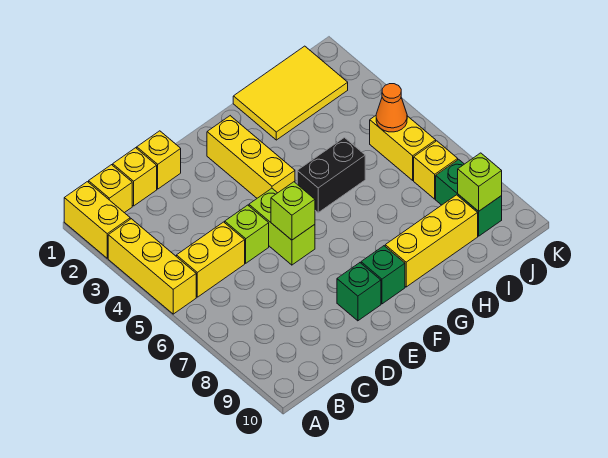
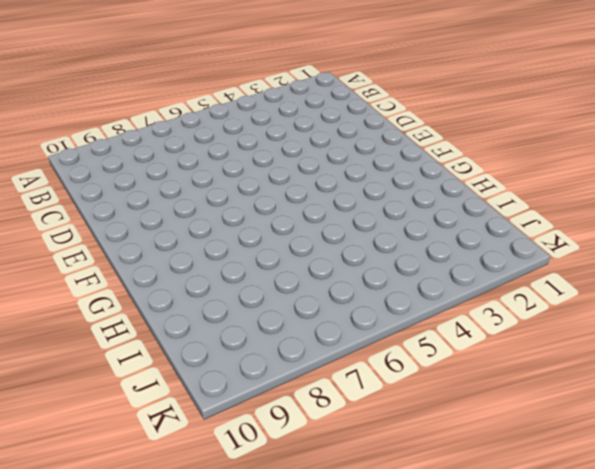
none -> yellow 1x2 brick [64,182,130,258]
none -> yellow 1x3 brick [108,219,196,314]
none -> yellow 1x1 brick [89,165,132,213]

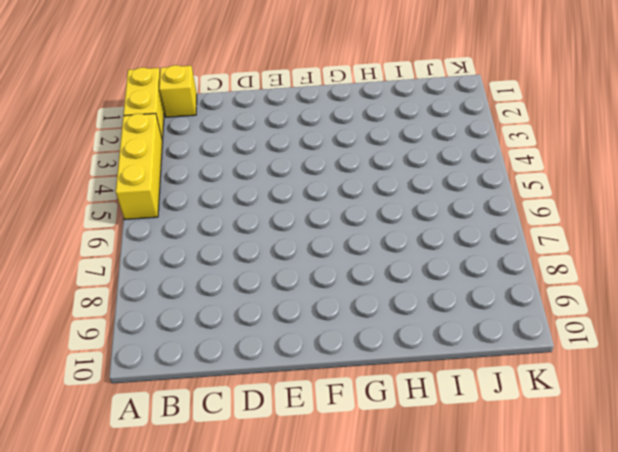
none -> yellow 1x2 brick [176,222,245,297]
none -> yellow 1x1 brick [113,148,157,206]
none -> yellow 1x1 brick [137,131,181,189]

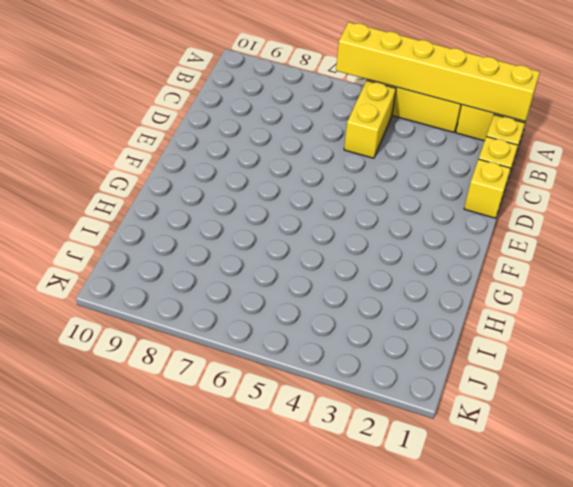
yellow 1x6 brick [336,22,540,121] -> none
none -> lime 1x1 brick [225,205,269,263]
none -> lime 1x2 brick [249,188,315,265]
none -> green 1x1 brick [337,263,381,321]

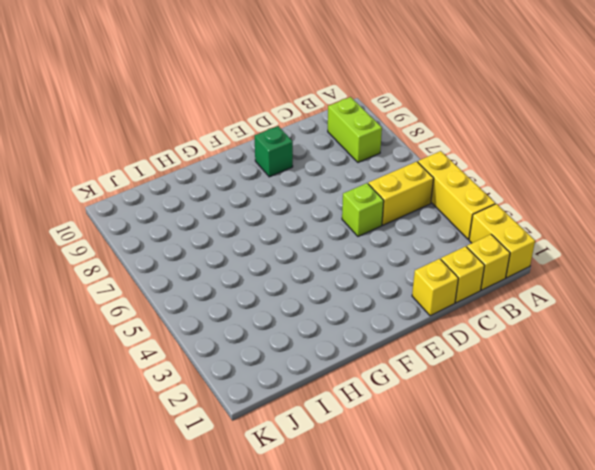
lime 1x2 brick [328,97,382,162] -> lime 1x2 brick moved to [249,188,315,265]
none -> yellow 1x3 brick [207,116,295,198]
none -> green 1x1 brick [361,246,405,304]
none -> black 1x2 brick [297,138,365,213]

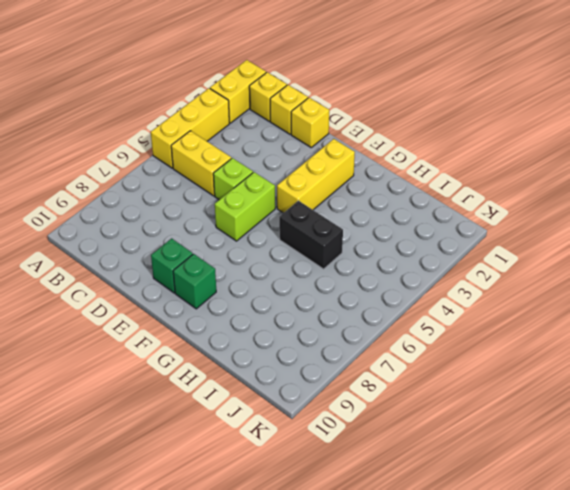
none -> yellow 1x3 brick [385,195,478,287]
none -> yellow 2x3 tile [233,46,348,140]
none -> yellow 1x2 brick [370,116,436,180]

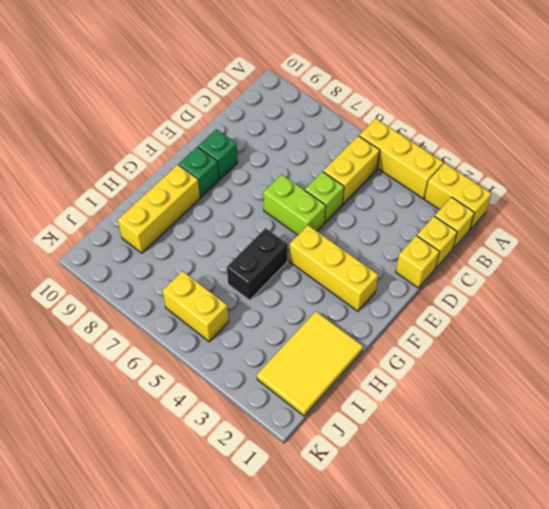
none -> yellow 1x1 brick [414,141,458,199]
none -> green 1x2 brick [436,159,502,236]
none -> lime 1x1 brick [271,182,315,240]

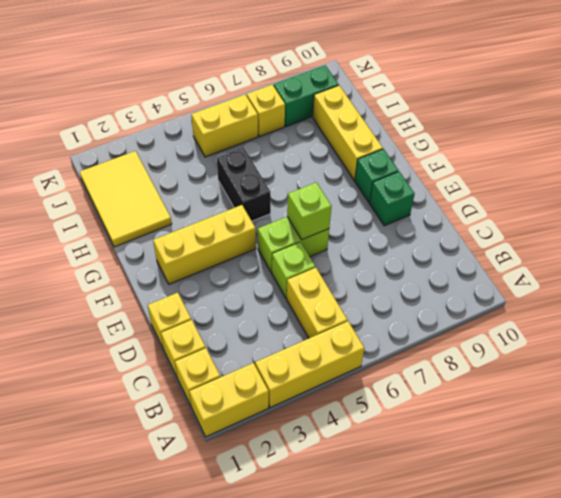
none -> orange 1x1 cone [376,84,407,132]
none -> lime 1x1 brick [458,153,502,211]

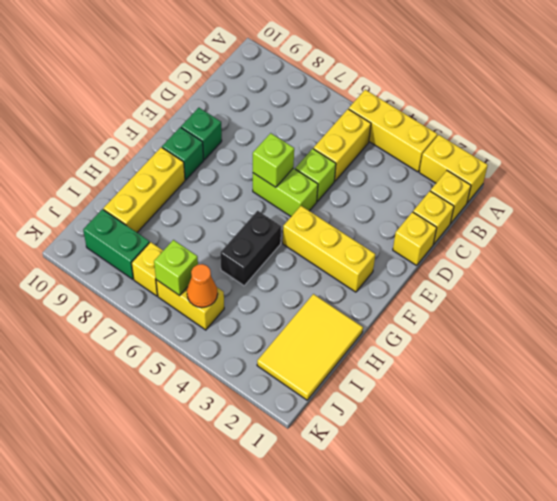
lime 1x1 brick [154,240,198,296] -> lime 1x1 brick moved to [458,153,502,211]

